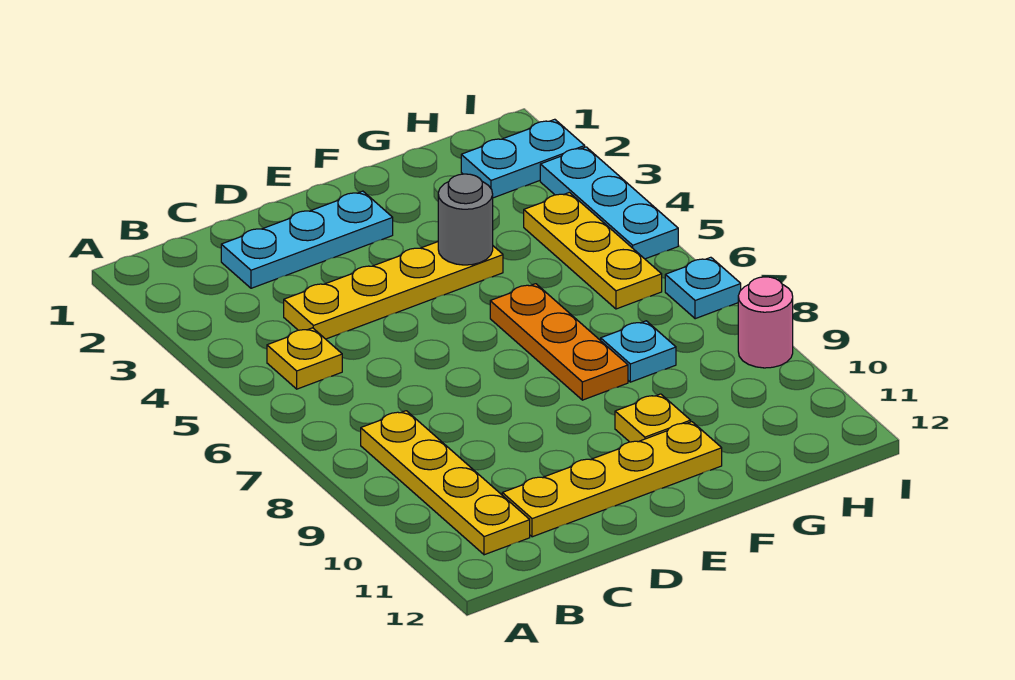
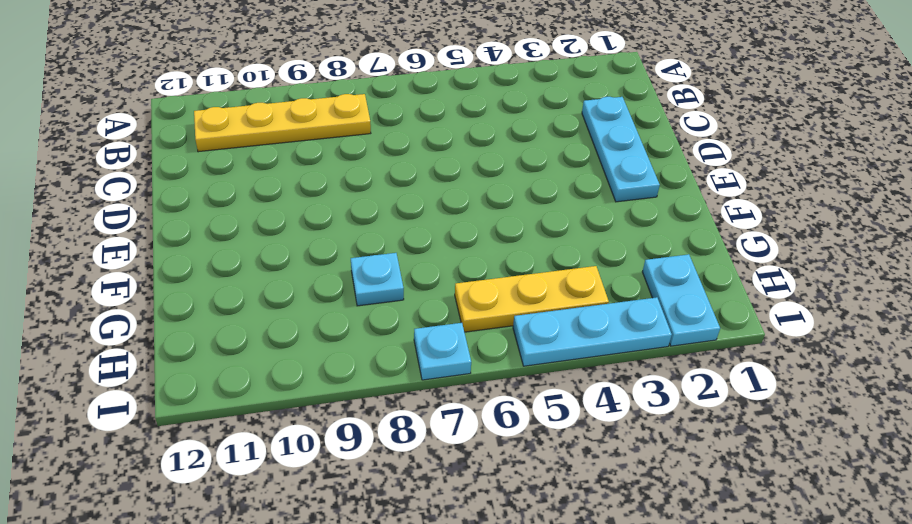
none -> yellow 1x1 plate [267,328,342,389]
none -> yellow 1x4 plate [284,242,503,339]
none -> yellow 1x4 plate [502,422,722,537]

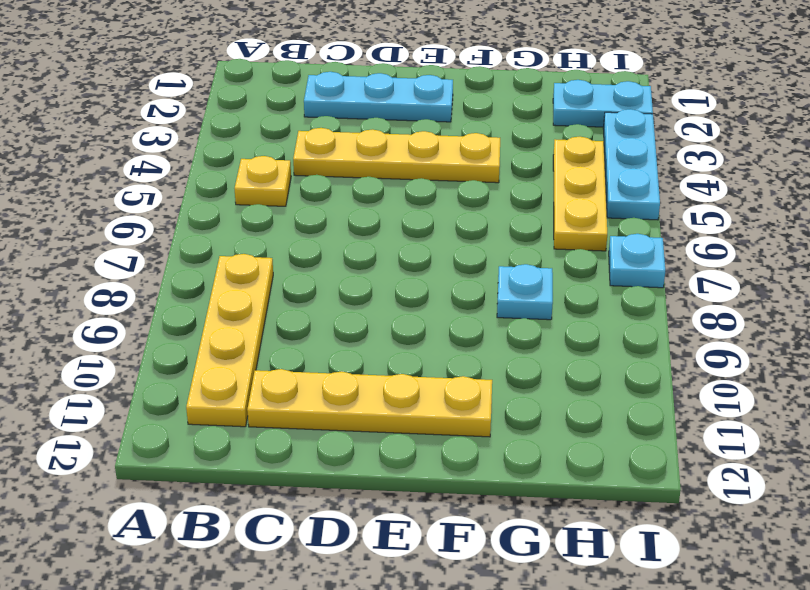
none -> orange 1x3 plate [490,284,628,400]
none -> yellow 1x1 plate [615,394,691,442]
none -> pink 1x1 round brick [738,277,793,368]

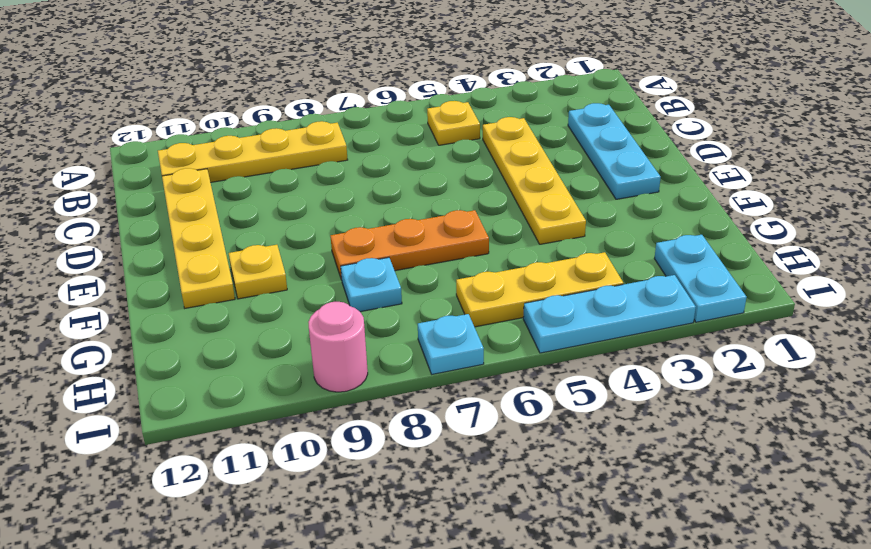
none -> grey 1x1 round brick [438,174,493,265]

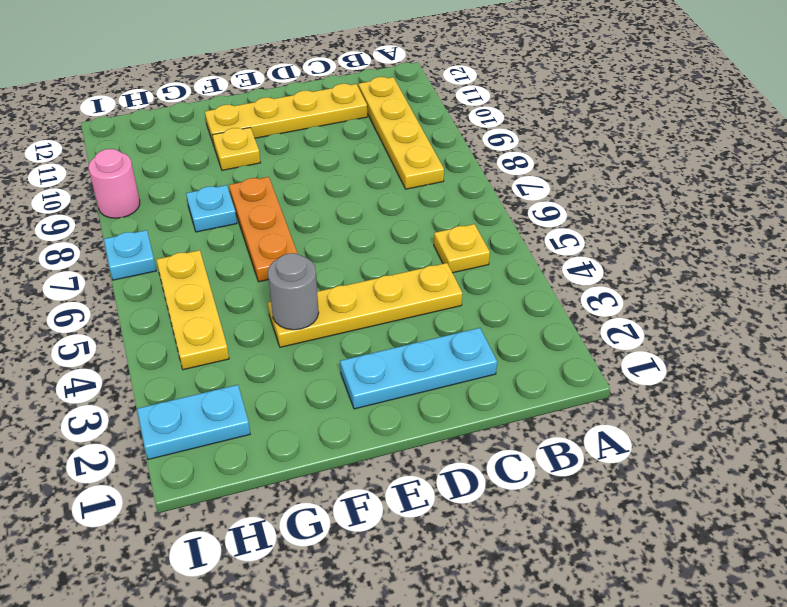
none -> cyan 1x3 plate [540,147,678,259]

